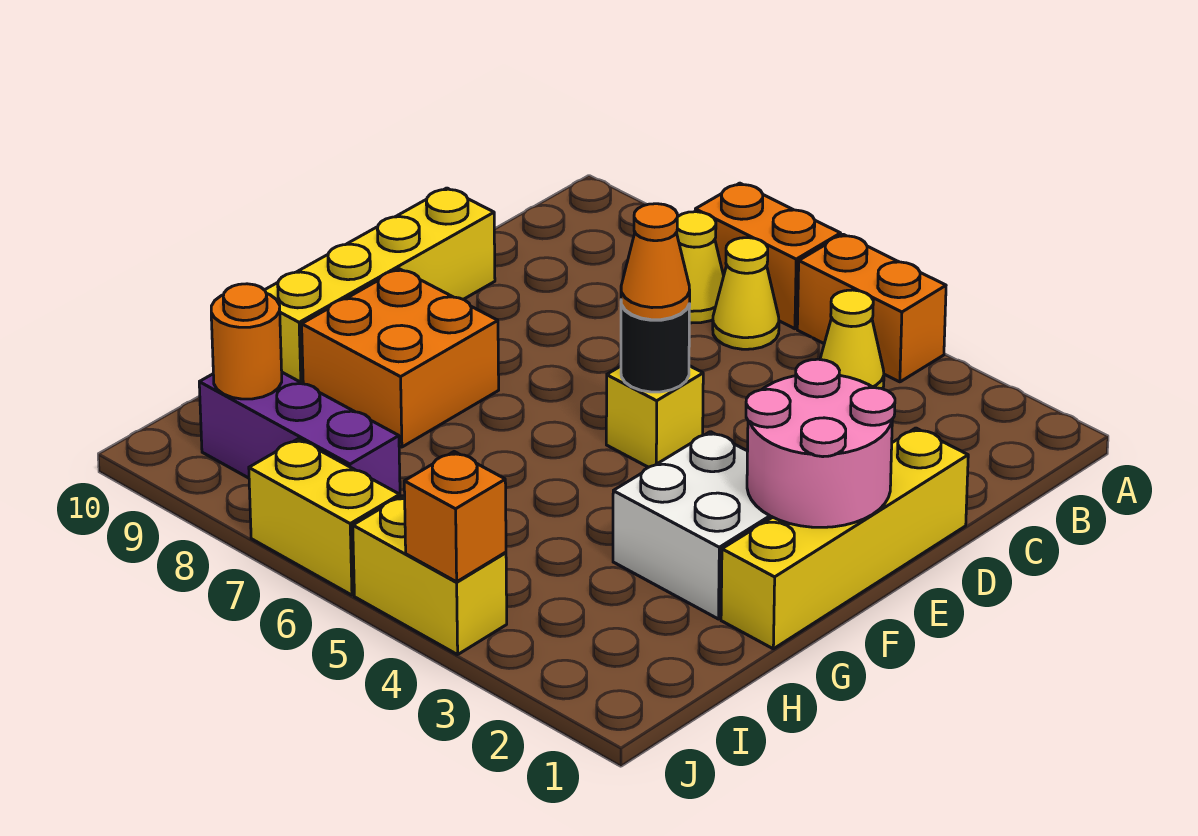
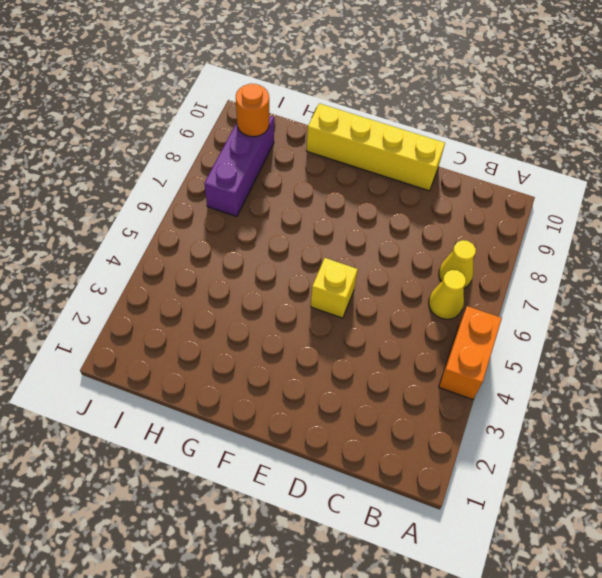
none -> orange 1x2 brick [695,183,841,329]
none -> yellow 1x1 cone [820,290,884,389]
none -> yellow 1x4 brick [721,428,968,649]

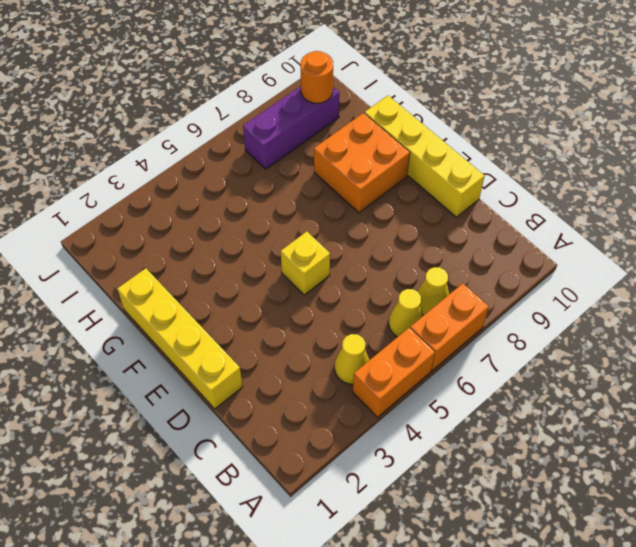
none -> white 2x2 brick [613,432,772,619]
none -> yellow 1x2 brick [353,496,507,655]
none -> yellow 1x2 brick [249,439,400,595]

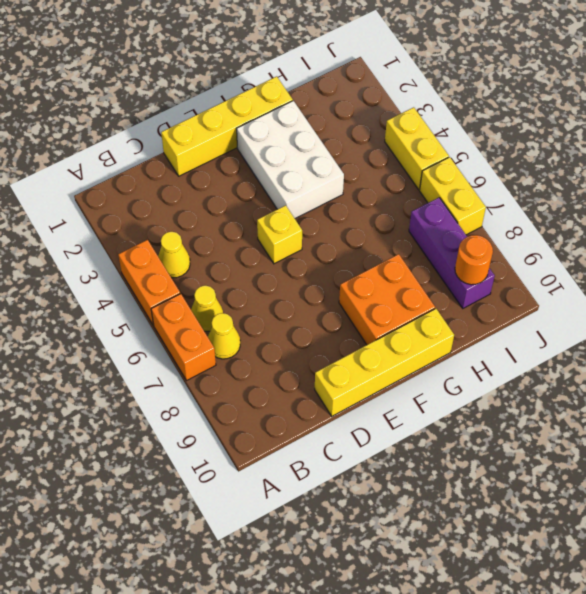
white 2x3 brick [237,101,344,218] -> white 2x2 brick [613,432,772,619]
none -> pink 2x2 round brick [746,359,895,527]
none -> black 1x1 round brick [621,304,690,392]
none -> orange 1x1 brick [404,452,506,582]

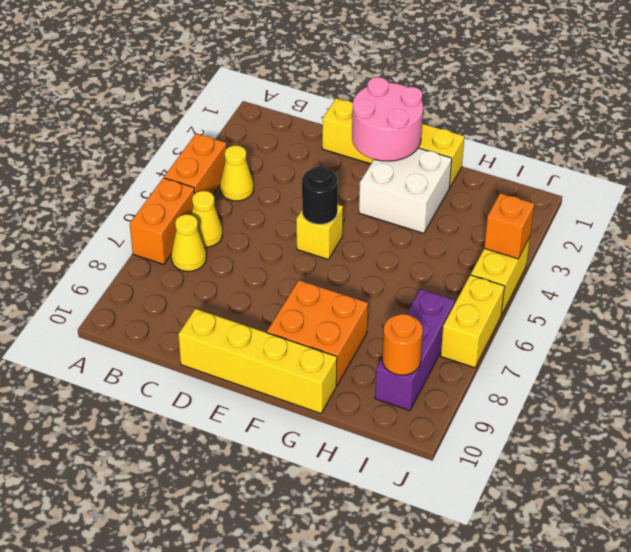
none -> orange 1x1 cone [621,204,690,320]

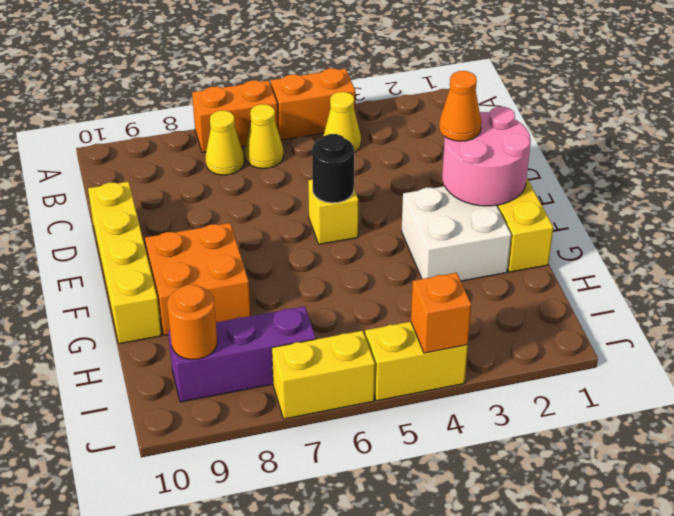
orange 1x1 cone [439,71,481,141] -> orange 1x1 cone moved to [621,204,690,320]

